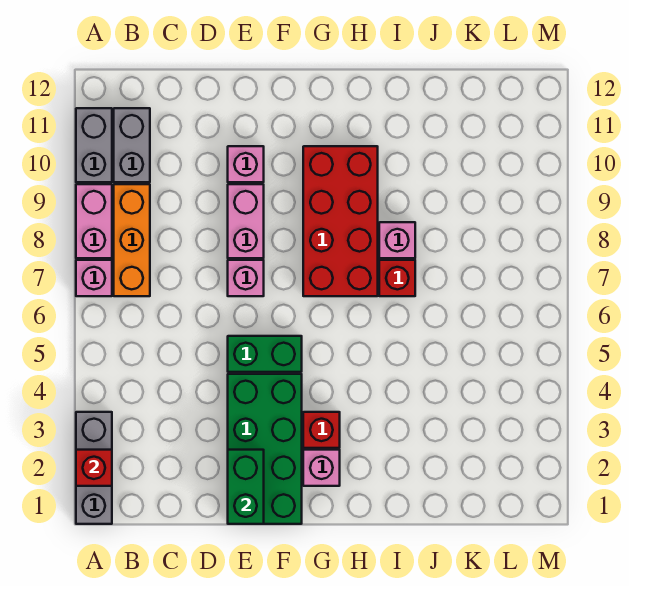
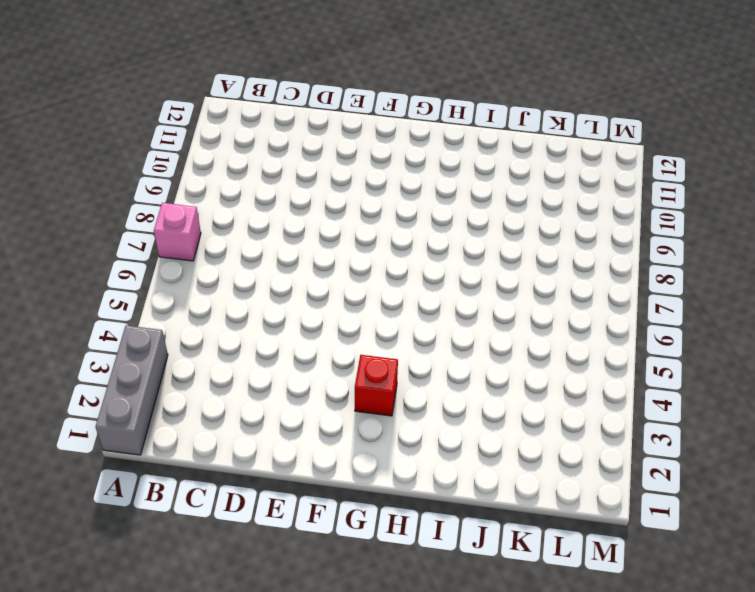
none -> pink 1x2 brick [76,184,112,258]
none -> grey 1x2 brick [76,108,112,182]
none -> orange 1x3 brick [114,184,150,296]

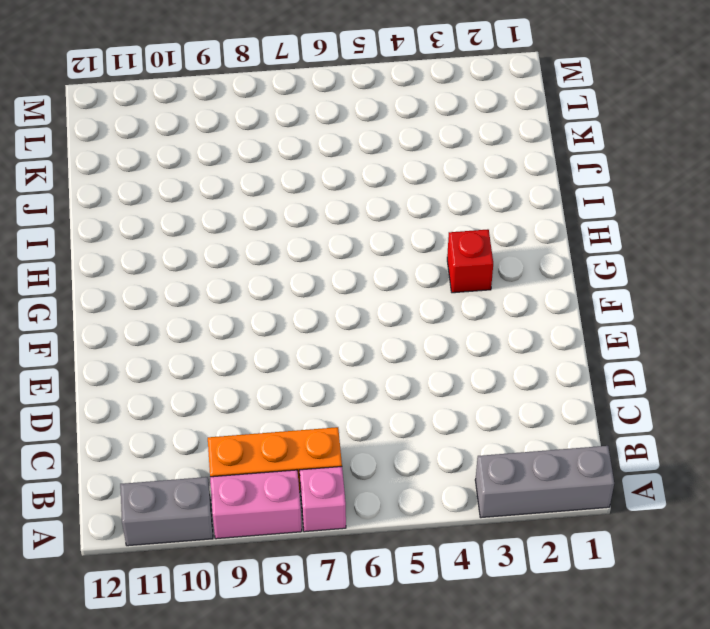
none -> grey 1x2 brick [114,108,150,182]
none -> green 2x4 brick [228,374,302,524]
none -> green 1x2 brick [228,336,302,372]

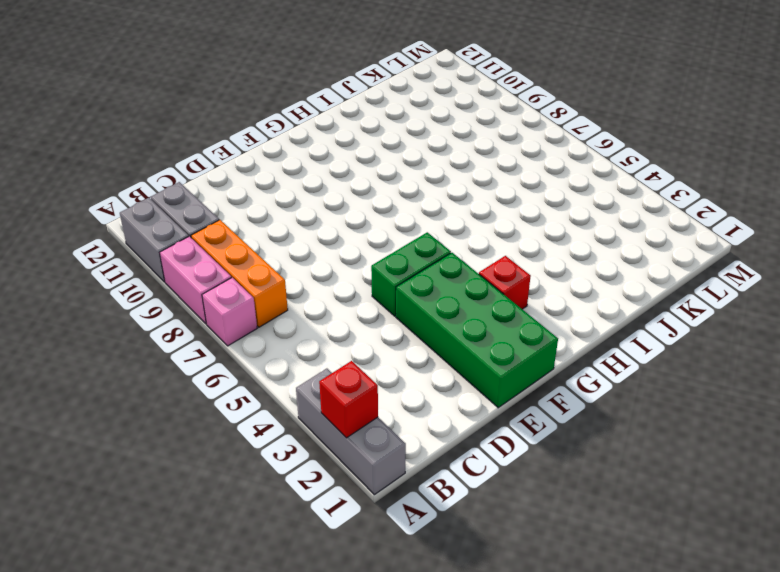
none -> pink 1x1 brick [228,260,264,296]
none -> pink 1x2 brick [228,184,264,258]
none -> pink 1x1 brick [228,146,264,182]

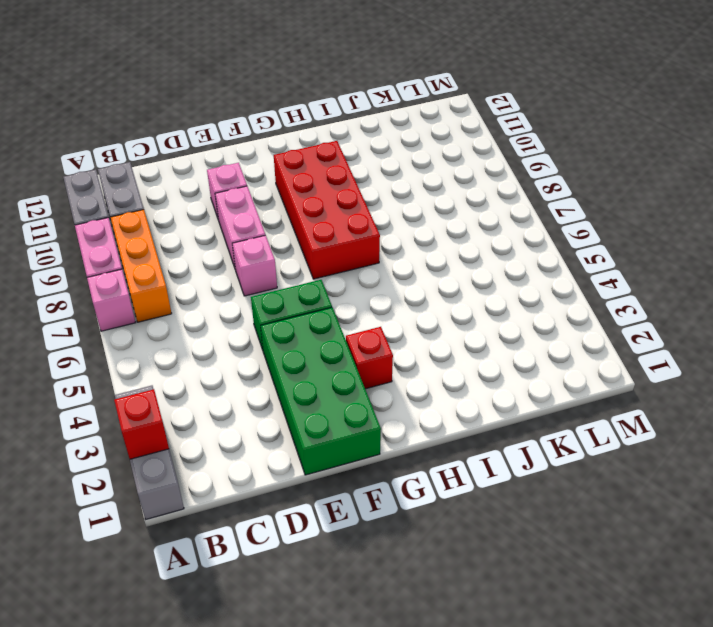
none -> pink 1x1 brick [303,450,340,486]
none -> red 1x1 brick [379,260,415,296]
none -> pink 1x1 brick [379,222,415,258]

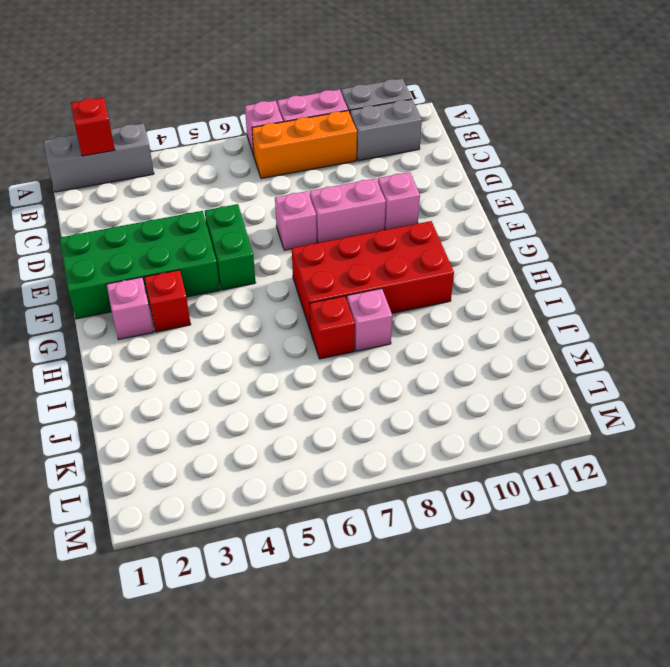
none -> green 1x2 brick [228,450,264,524]

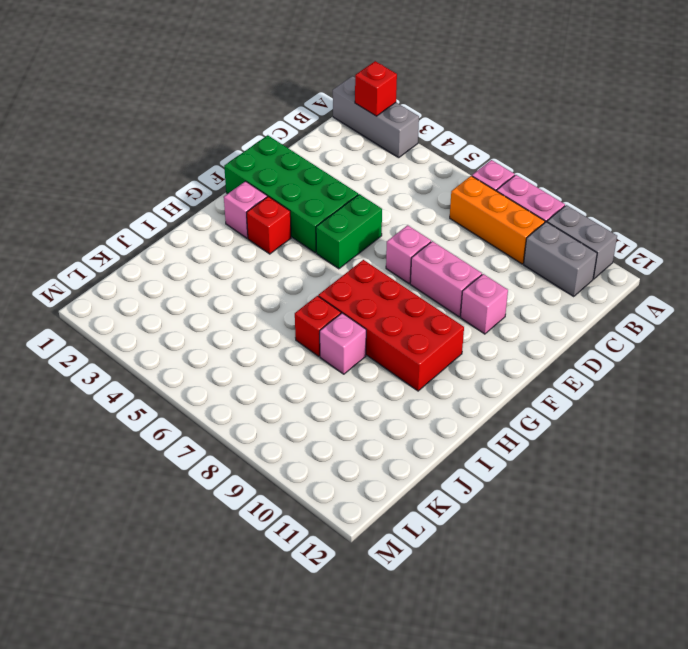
none -> green 1x2 brick [228,450,264,524]

